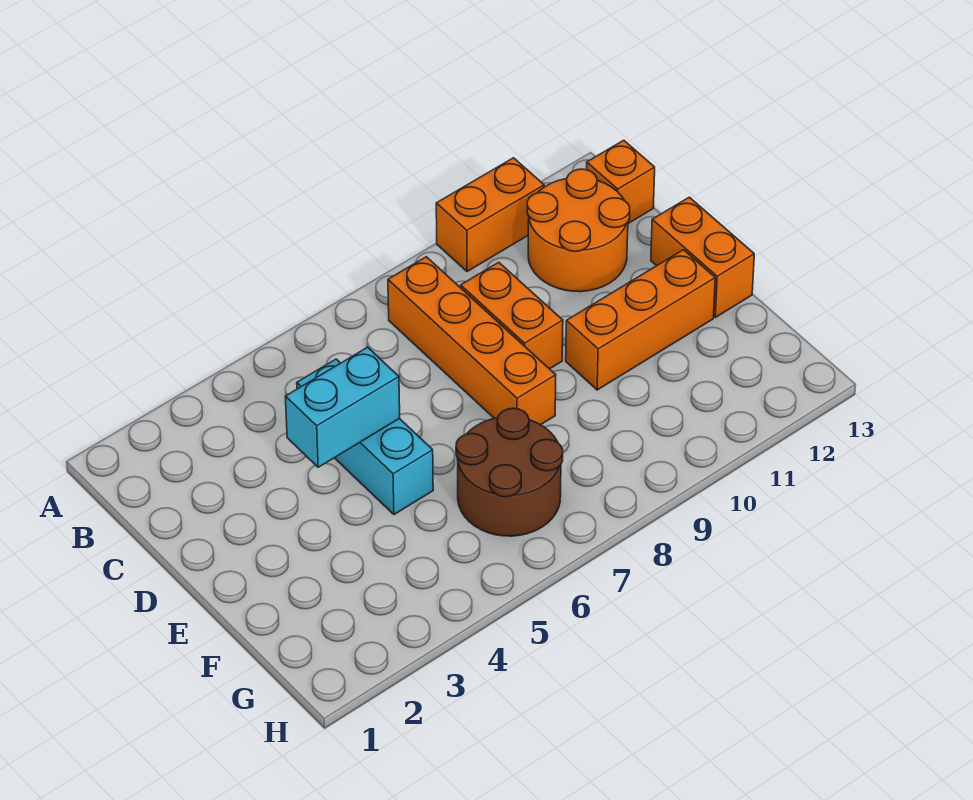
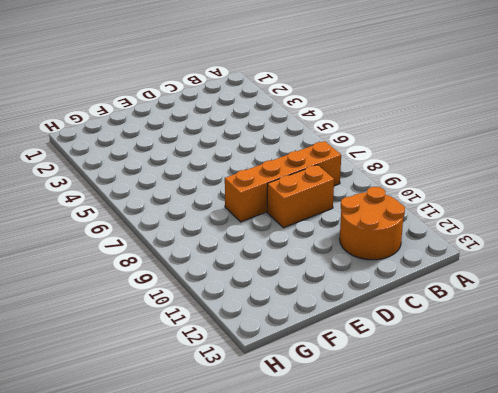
none -> orange 1x2 brick [436,158,544,272]
none -> orange 1x1 brick [587,140,655,223]

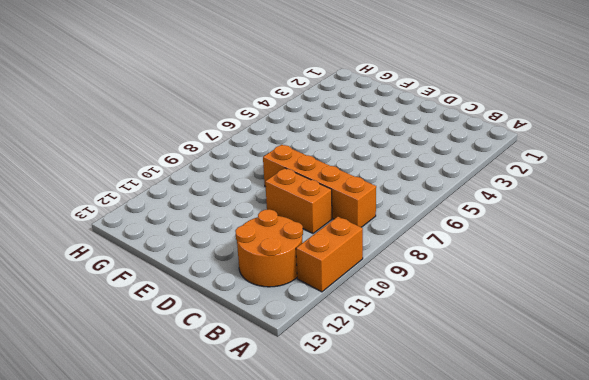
none -> orange 1x1 brick [587,140,655,223]
none -> cyan 1x3 brick [297,359,433,515]

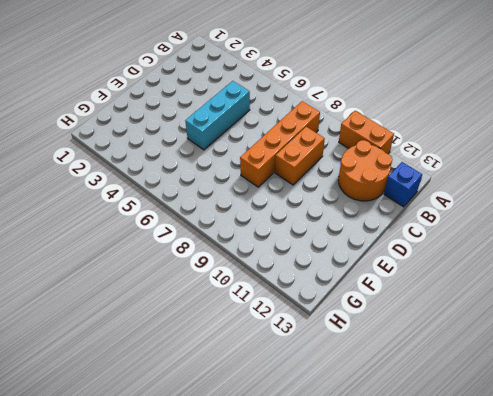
blue 1x1 brick [384,162,422,207] -> orange 1x1 brick [587,140,655,223]
none -> orange 1x2 brick [651,197,754,317]
none -> orange 1x3 brick [566,250,715,390]

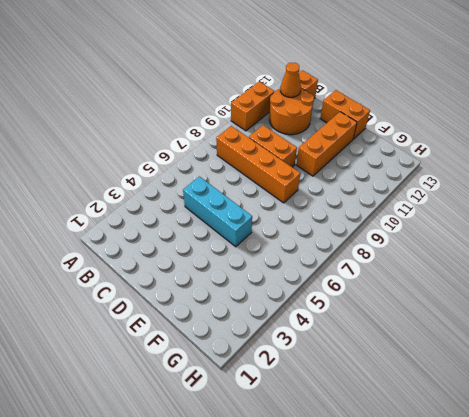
orange 1x1 cone [280,63,301,97] -> none
none -> brown 2x2 round brick [456,408,563,536]
none -> cyan 1x2 brick [285,347,400,467]

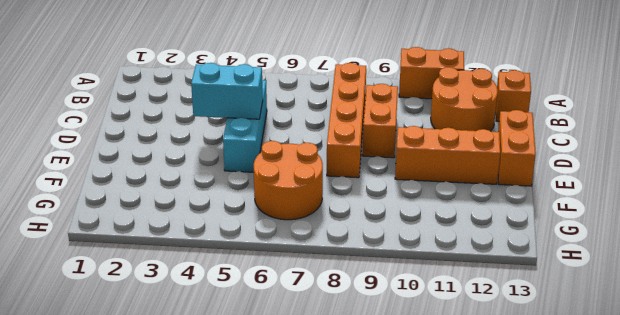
orange 2x2 round brick [254,141,323,220] -> brown 2x2 round brick [456,408,563,536]

